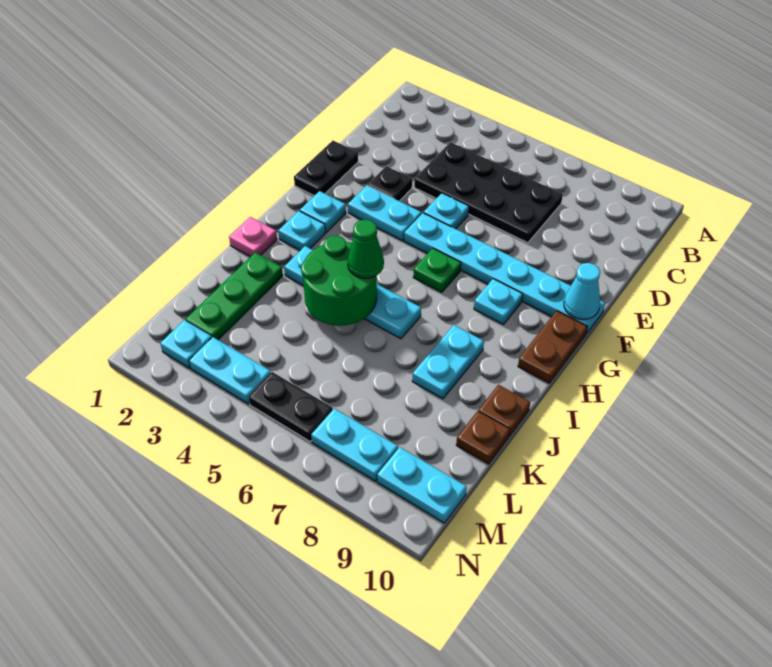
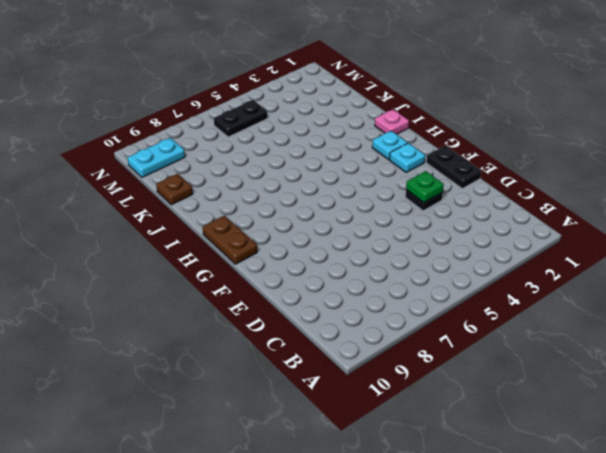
green 1x1 plate [406,171,444,203] -> green 1x1 plate moved to [413,248,461,292]
none -> black 2x4 plate [414,142,563,243]
none -> cyan 1x1 plate [424,193,469,229]
none -> cyan 1x2 plate [348,185,422,241]

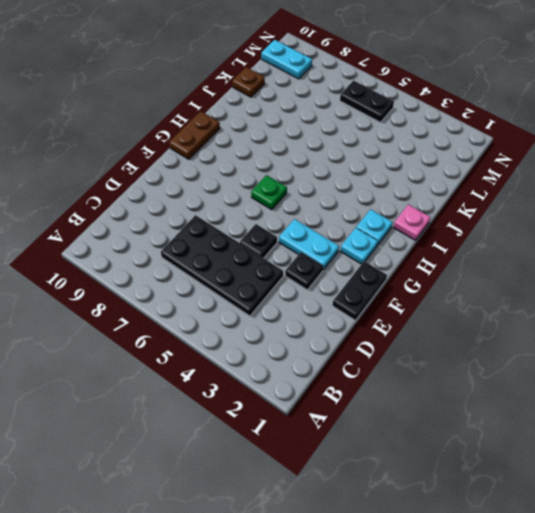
black 1x1 plate [240,224,277,258] -> cyan 1x1 plate [424,193,469,229]
none -> cyan 1x6 plate [404,213,605,334]
none -> cyan 1x1 plate [474,279,523,325]
none -> cyan 1x4 plate [284,246,421,339]

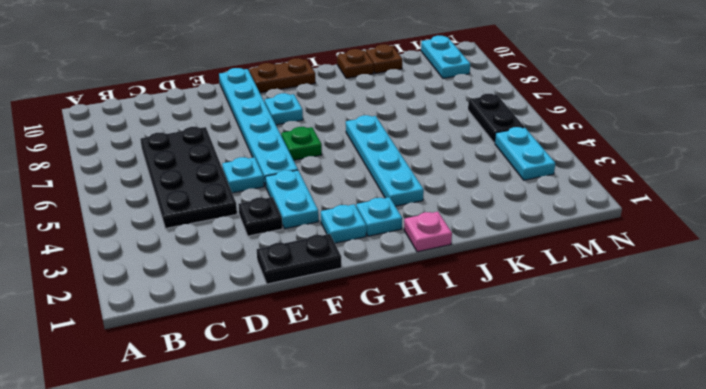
none -> cyan 1x2 plate [412,325,484,399]
none -> green 1x3 plate [186,252,283,340]
none -> cyan 1x1 plate [160,320,212,368]

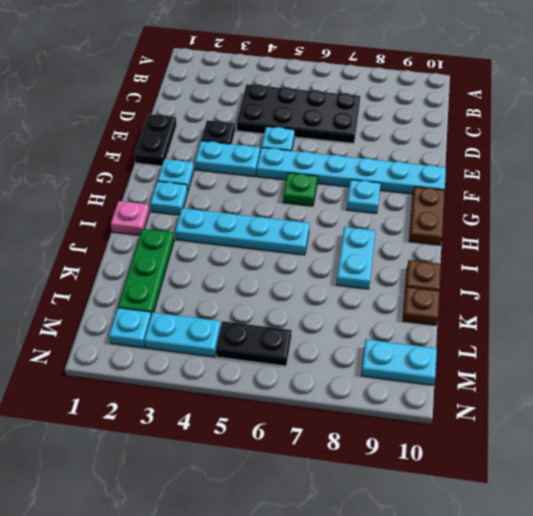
none -> cyan 1x2 plate [311,408,398,481]
none -> cyan 1x1 cone [564,263,600,319]
none -> green 2x2 round brick [301,236,377,326]

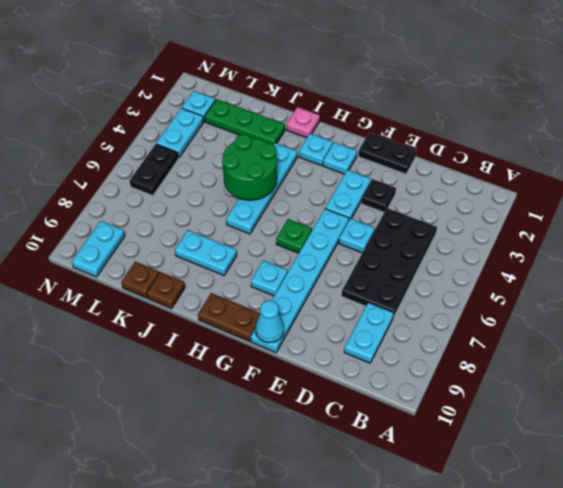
cyan 1x2 plate [344,302,394,363] -> cyan 1x2 plate moved to [311,408,398,481]
none -> green 1x1 cone [348,220,384,278]

